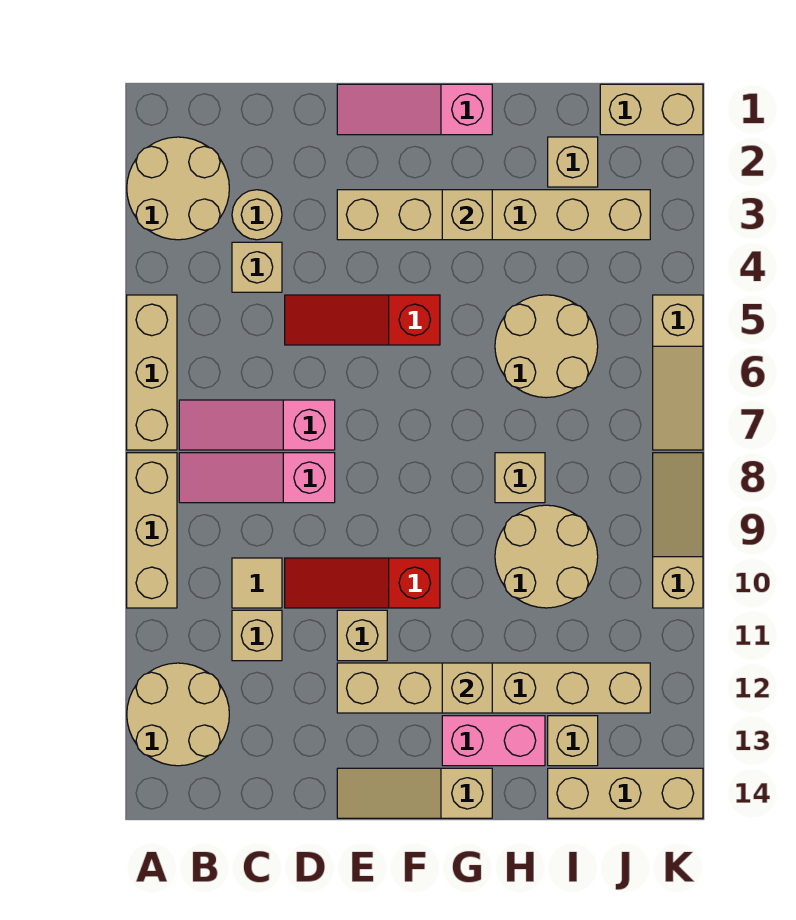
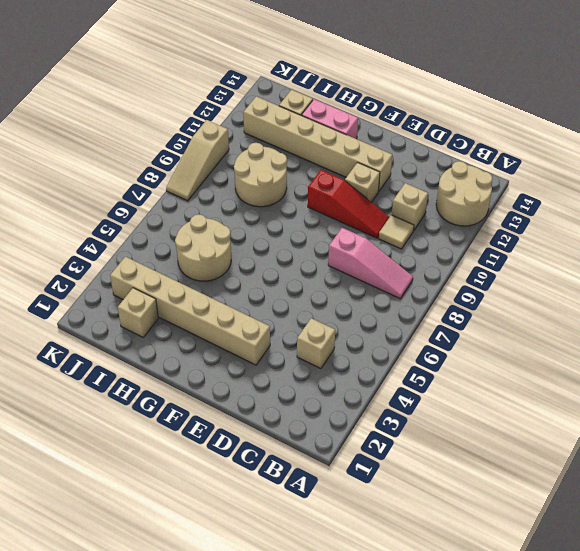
none -> tan 2x2 round brick [127,137,229,240]
none -> tan 1x3 brick [127,295,177,450]
none -> tan 1x3 brick [127,453,177,608]

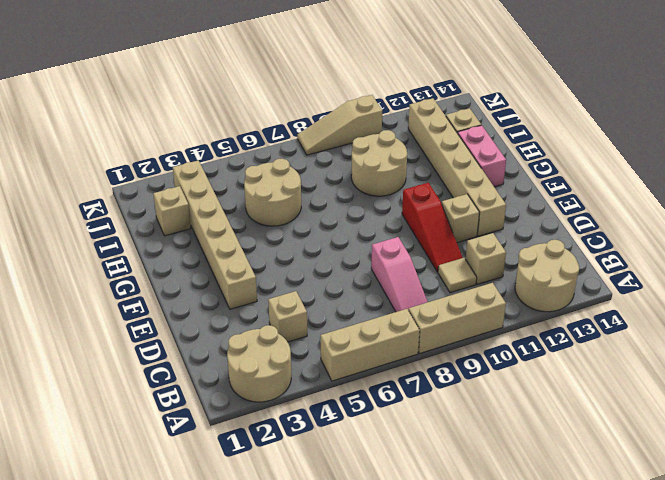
none -> pink 1x3 slope [179,400,335,450]
none -> tan 1x1 round brick [232,190,282,240]
none -> red 1x3 slope [285,295,440,345]

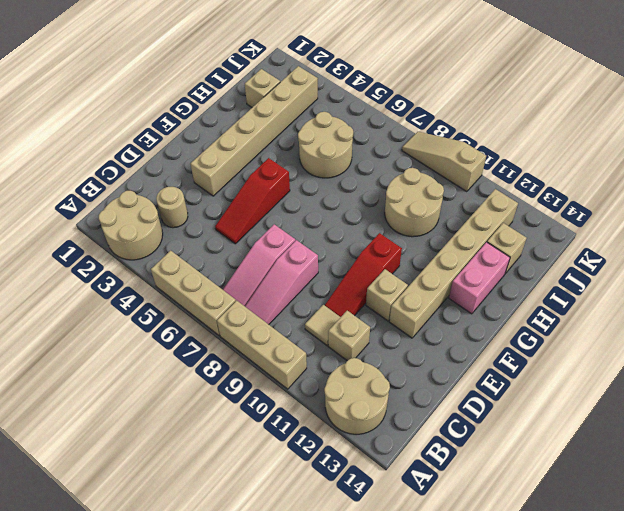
none -> tan 1x1 brick [232,242,282,292]
none -> pink 1x3 slope [337,84,492,135]
none -> tan 1x3 slope [337,768,492,818]

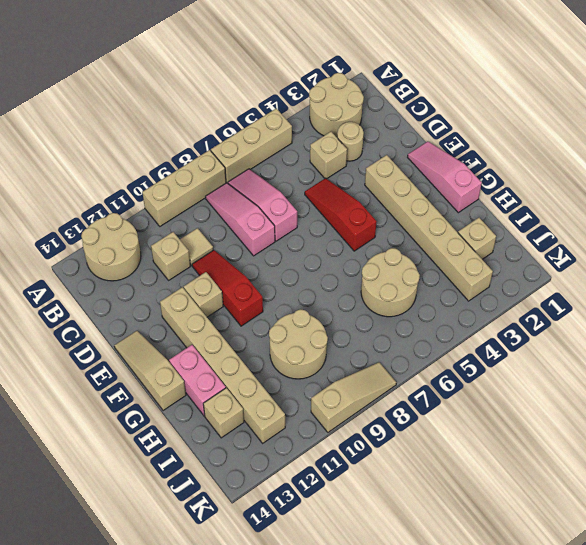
none -> tan 1x1 brick [495,453,545,503]
none -> tan 1x3 brick [548,768,703,818]
none -> tan 1x2 brick [600,84,703,135]

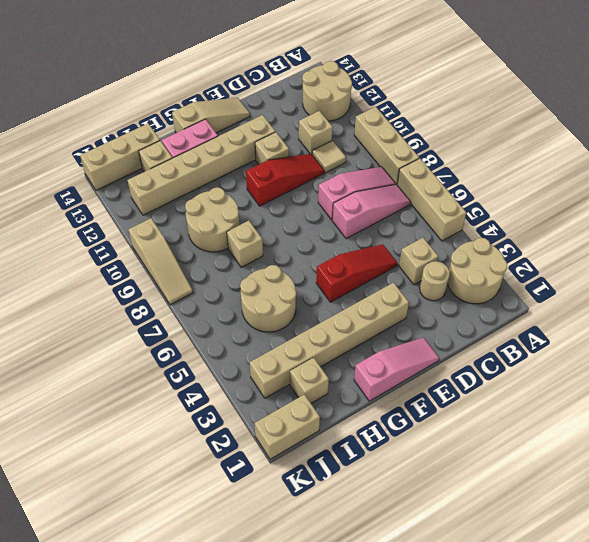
none -> tan 1x3 slope [653,295,703,450]
none -> tan 1x1 brick [442,190,492,240]
none -> tan 1x1 brick [442,663,492,713]

